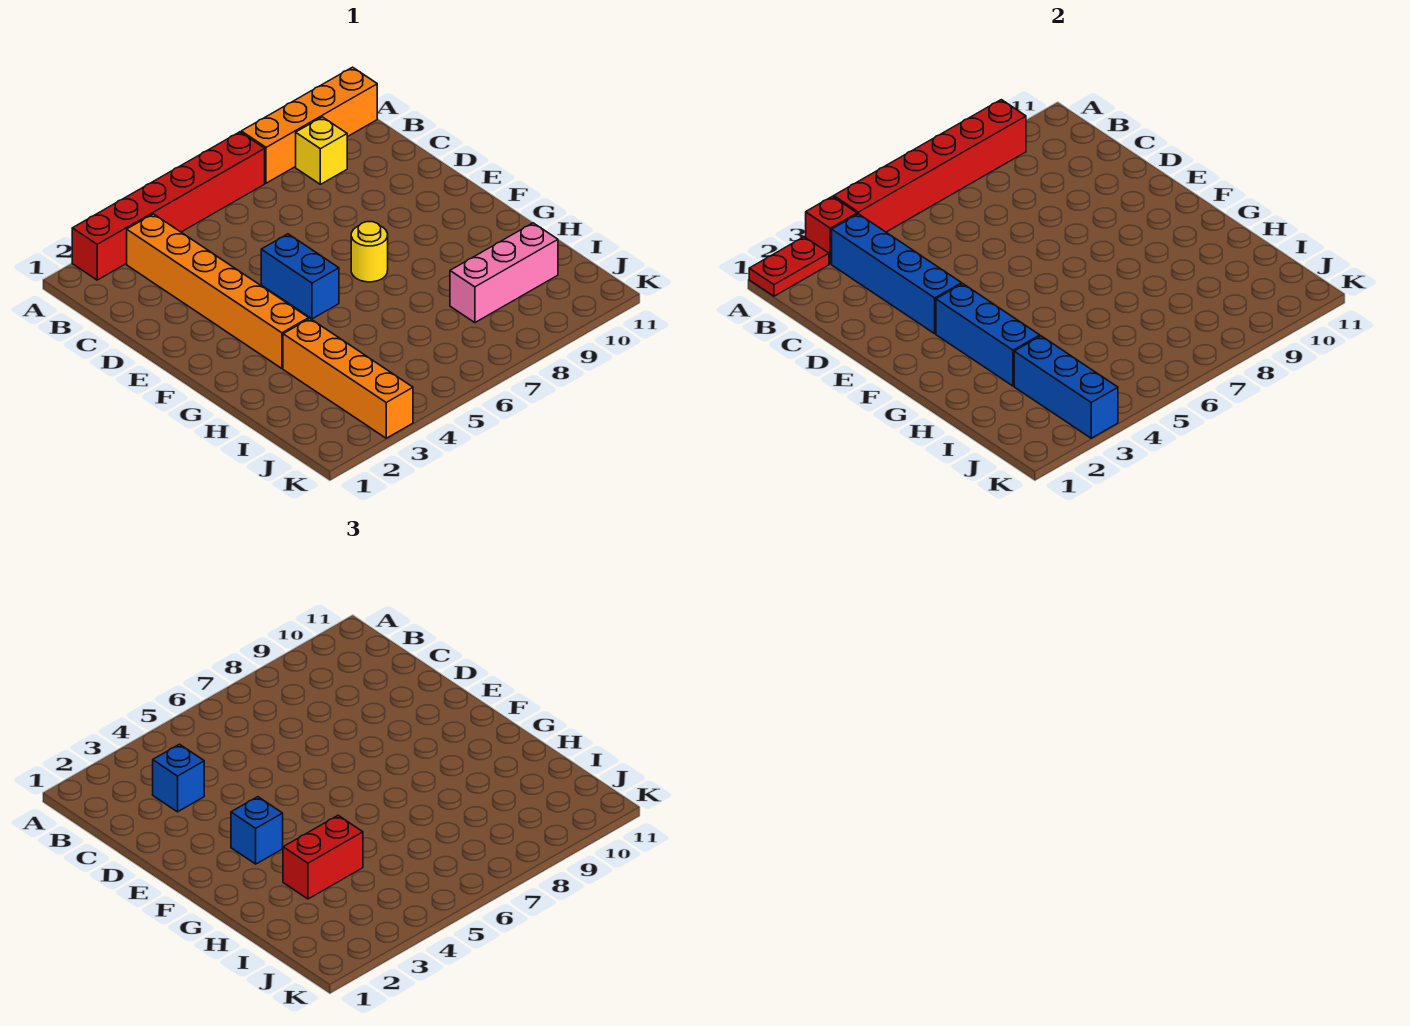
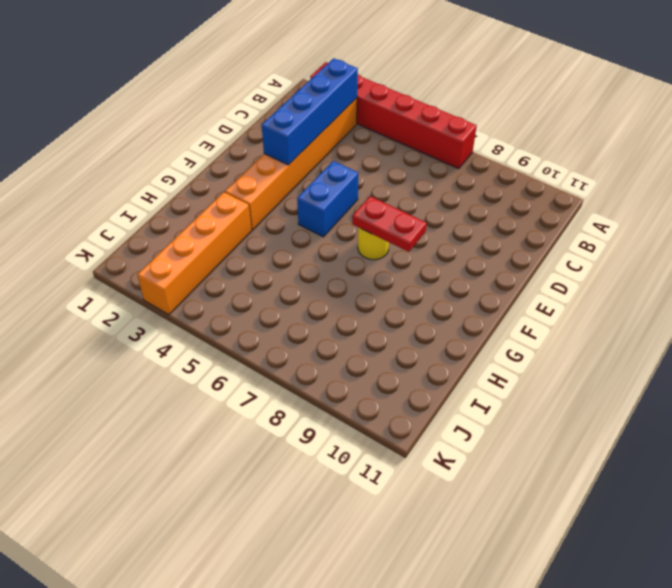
red 1x2 plate [352,196,427,252] -> red 1x2 plate moved to [749,237,829,296]
none -> orange 1x4 brick [241,67,377,183]
none -> yellow 1x1 brick [296,117,347,184]
none -> pink 1x3 brick [450,223,558,323]

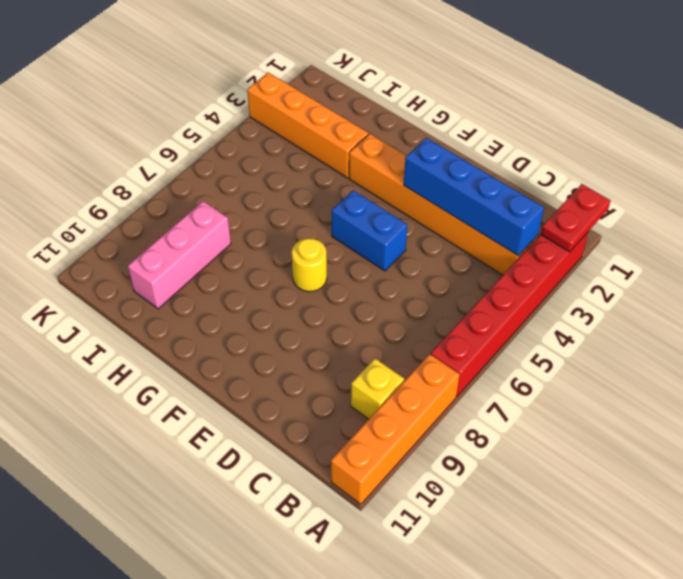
none -> red 1x1 brick [806,196,857,264]
none -> red 1x6 brick [834,100,1026,232]
none -> blue 1x3 brick [936,284,1040,386]

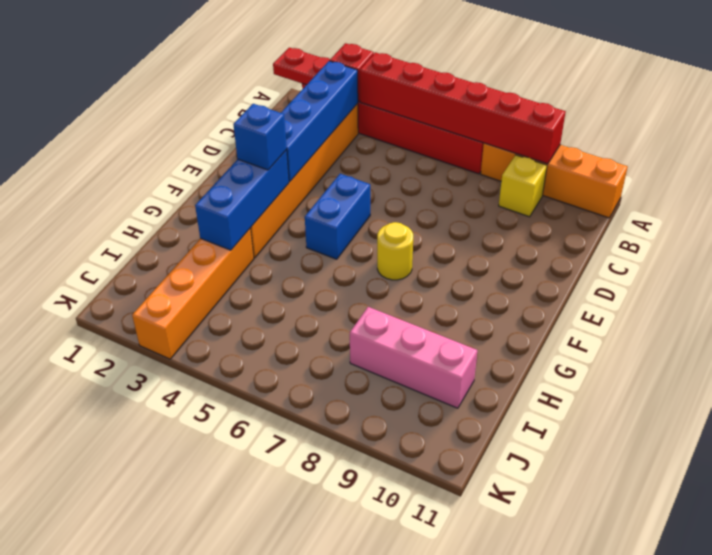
none -> blue 1x3 brick [1014,336,1118,438]
none -> blue 1x1 brick [153,744,204,812]
none -> red 1x2 brick [283,815,363,899]

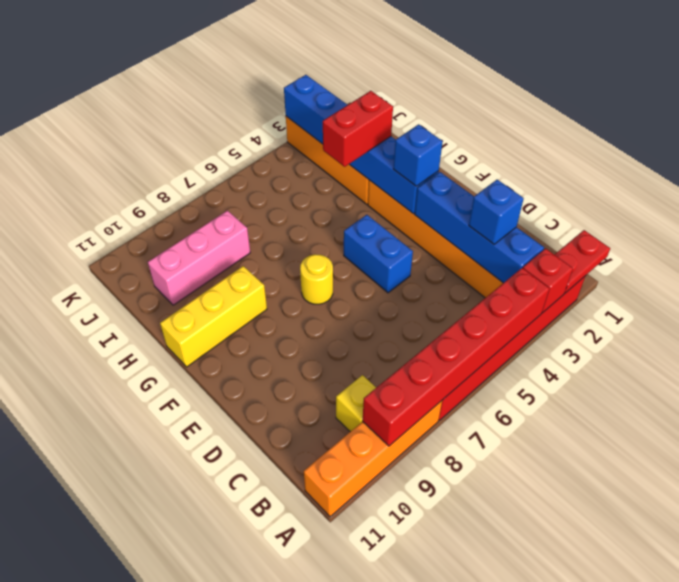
yellow 1x3 brick [160,266,267,367] -> none

